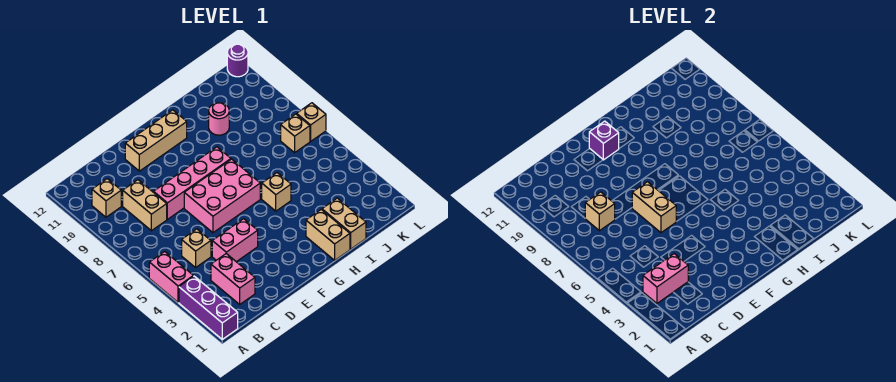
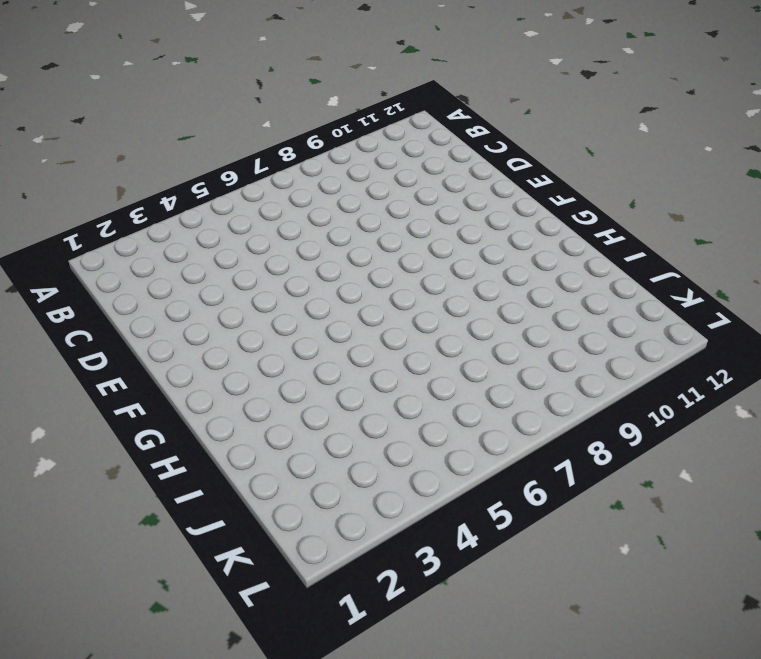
none -> purple 1x3 brick [179,276,238,340]
none -> pink 1x2 brick [149,252,193,302]
none -> tan 1x1 brick [92,179,121,217]

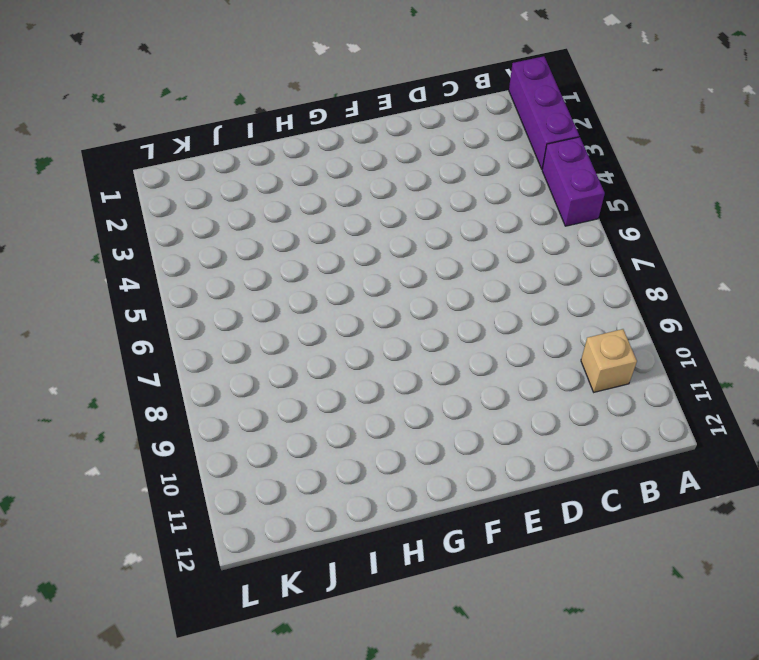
purple 1x2 brick [542,137,605,226] -> pink 1x2 brick [149,252,193,302]
none -> pink 1x2 brick [211,254,255,304]
none -> tan 1x1 brick [182,229,211,267]
none -> tan 1x2 brick [123,180,167,231]

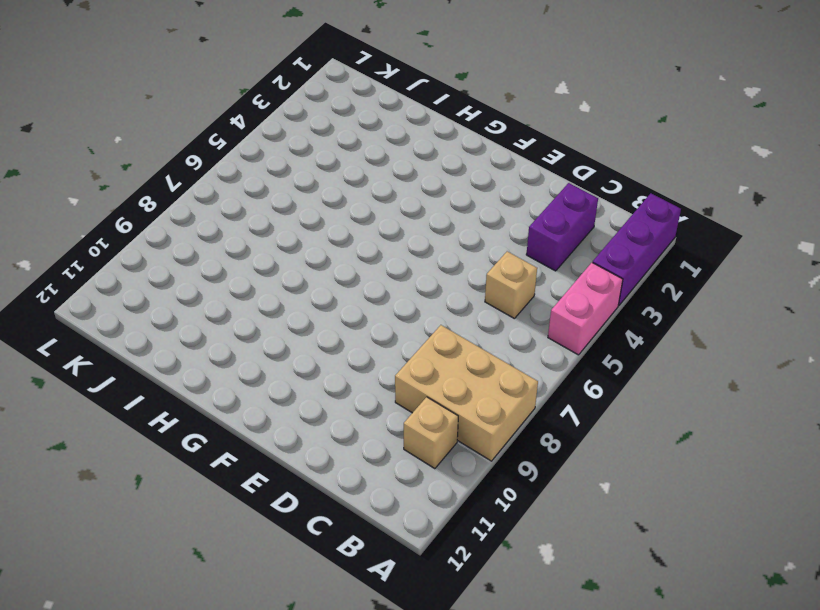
tan 2x3 brick [395,325,538,461] -> tan 1x2 brick [123,180,167,231]
purple 1x2 brick [526,183,598,271] -> pink 1x2 brick [211,254,255,304]
none -> pink 1x2 brick [212,219,258,262]
none -> pink 1x4 brick [154,147,231,219]
none -> pink 2x3 brick [184,159,260,233]

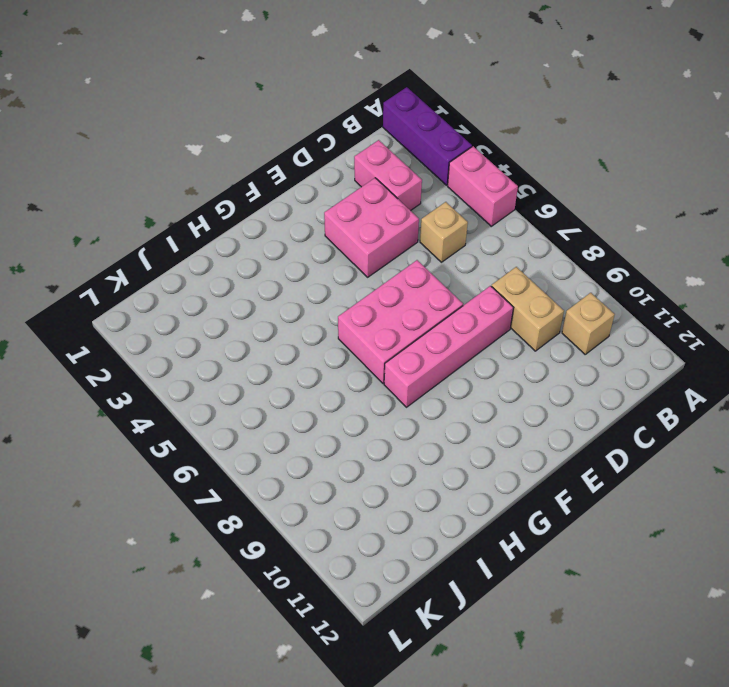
pink 2x2 brick [324,178,419,277] -> pink 1x2 brick [212,219,258,262]
none -> tan 1x3 brick [125,110,187,171]
none -> tan 1x2 brick [306,210,350,260]
none -> tan 1x1 brick [262,173,291,211]

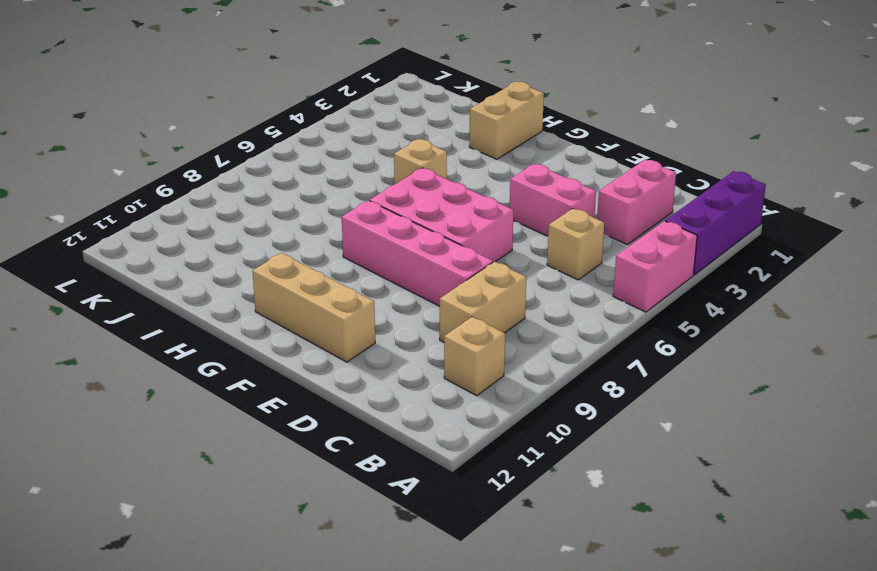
none -> tan 1x2 brick [322,198,366,249]
none -> pink 1x1 round brick [209,103,229,135]
none -> tan 1x1 brick [281,114,310,153]

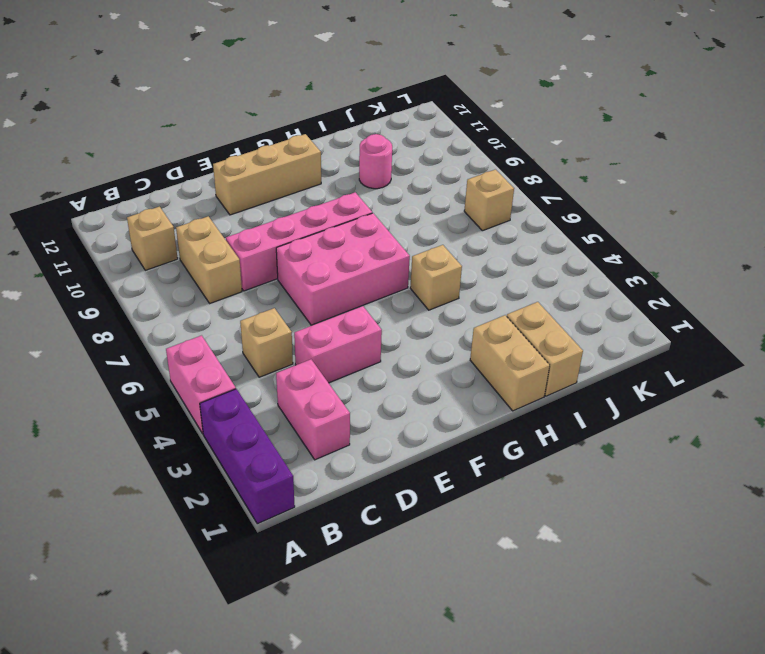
none -> tan 1x1 brick [297,103,326,141]
none -> purple 1x1 round brick [227,44,248,77]
none -> pink 1x2 brick [643,254,688,303]

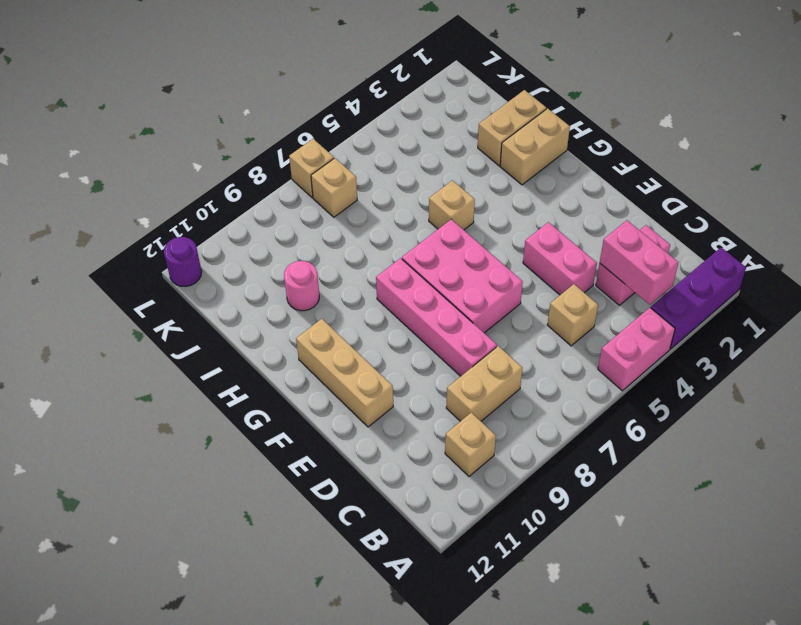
none -> tan 1x1 brick [585,192,615,231]
none -> tan 1x2 brick [632,182,676,233]
none -> purple 1x1 brick [589,121,619,160]

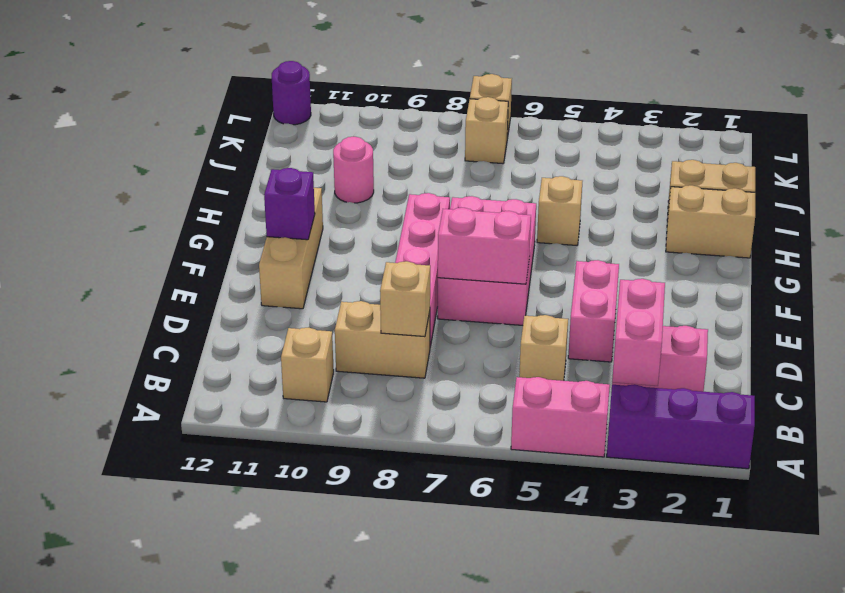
pink 1x2 brick [438,208,531,284] -> tan 1x2 brick [632,182,676,233]

